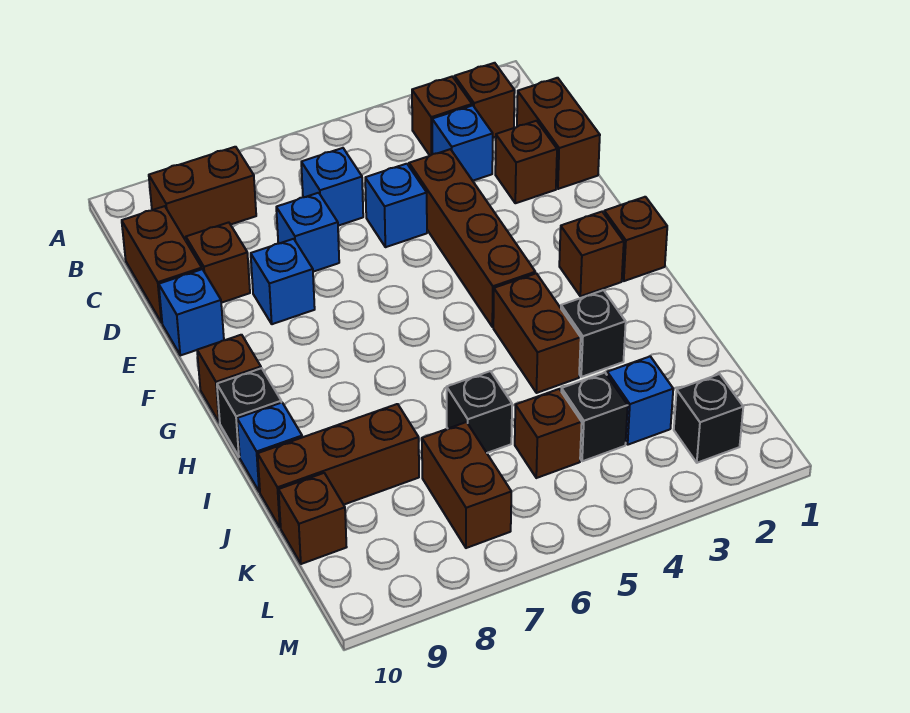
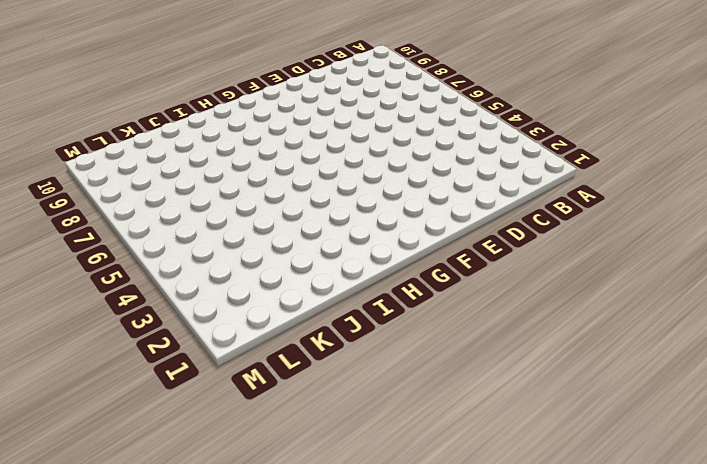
none -> brown 1x1 brick [455,63,515,138]
none -> brown 1x1 brick [412,76,472,156]
none -> brown 1x2 brick [149,147,256,240]

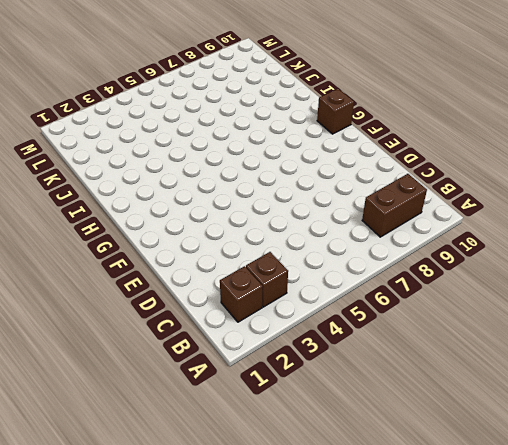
none -> brown 1x2 brick [517,78,600,189]
none -> blue 1x1 brick [432,105,493,181]
none -> blue 1x1 brick [301,148,363,226]

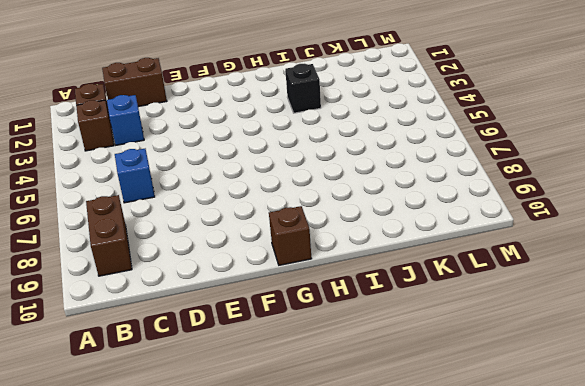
none -> brown 1x2 brick [122,206,202,323]
none -> brown 1x1 brick [495,121,557,203]
none -> brown 1x4 brick [409,149,535,327]

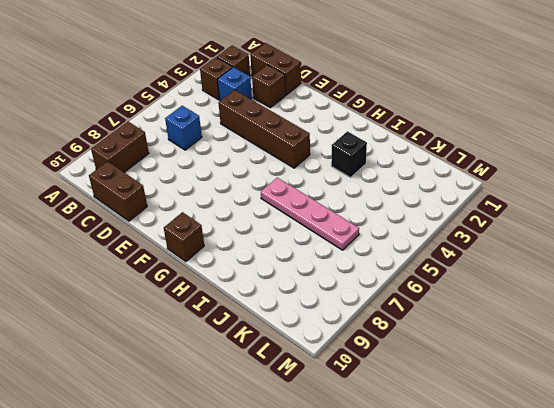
pink 1x4 plate [261,178,359,250] -> black 1x1 brick [447,371,512,453]
none -> blue 1x1 brick [365,164,427,247]
none -> blue 1x1 brick [276,193,339,272]
none -> brown 1x1 brick [186,222,250,303]

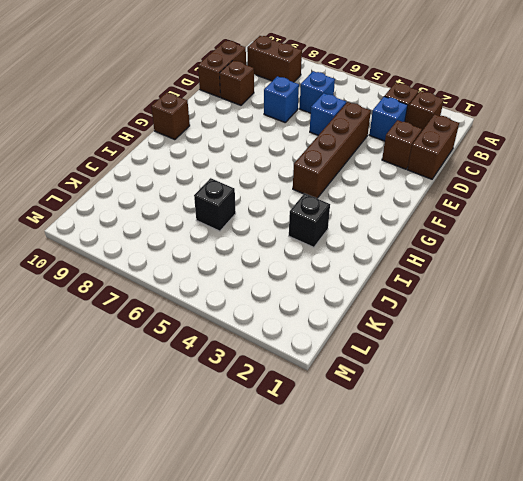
none -> blue 1x1 brick [251,239,315,324]
none -> blue 1x1 brick [159,269,224,355]
none -> brown 1x1 brick [604,197,667,281]

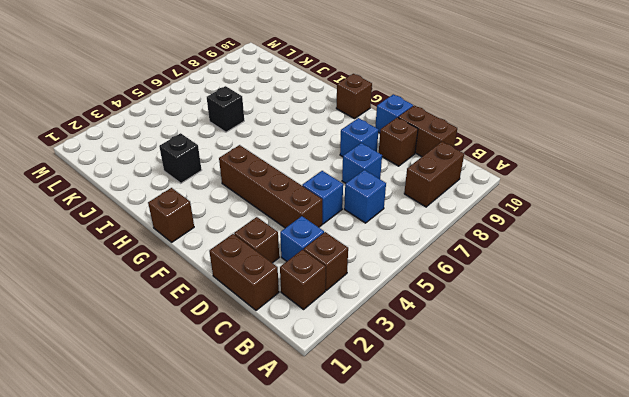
none -> brown 1x1 brick [559,212,624,296]
none -> brown 1x2 brick [493,273,581,393]
none -> black 1x1 brick [217,368,281,457]

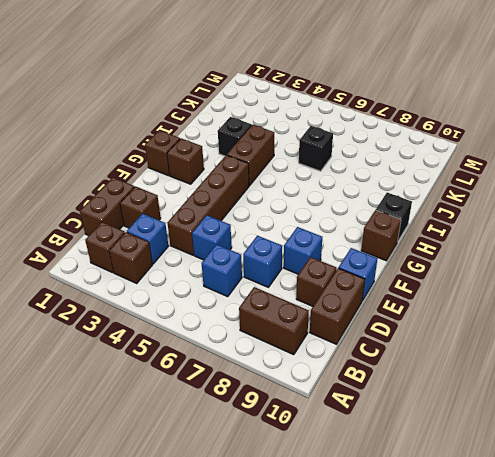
none -> blue 1x1 brick [237,402,302,492]
none -> brown 1x3 brick [258,404,419,528]
none -> blue 1x1 brick [607,356,673,445]

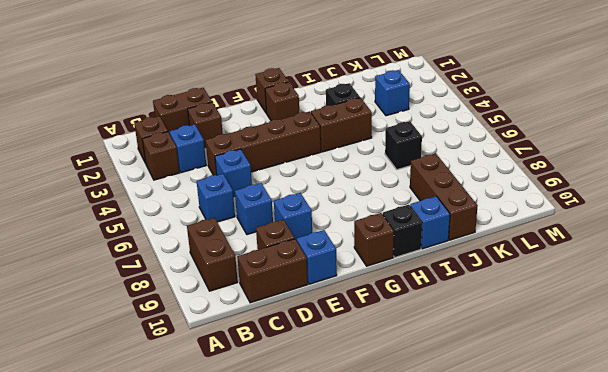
none -> black 1x1 brick [561,373,628,461]
none -> brown 1x1 brick [515,389,582,478]
none -> brown 1x2 brick [422,422,511,548]

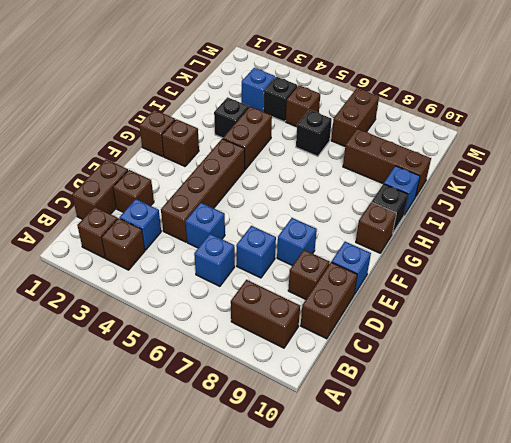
none -> brown 1x1 brick [279,473,346,564]
none -> black 1x1 brick [674,374,743,463]

